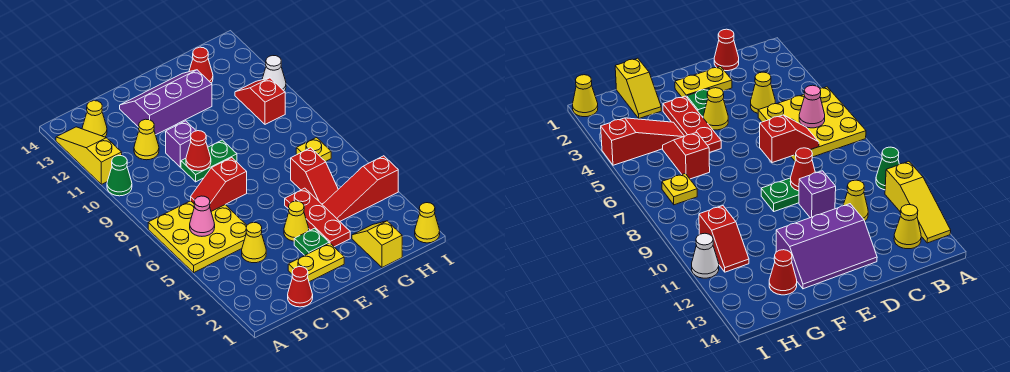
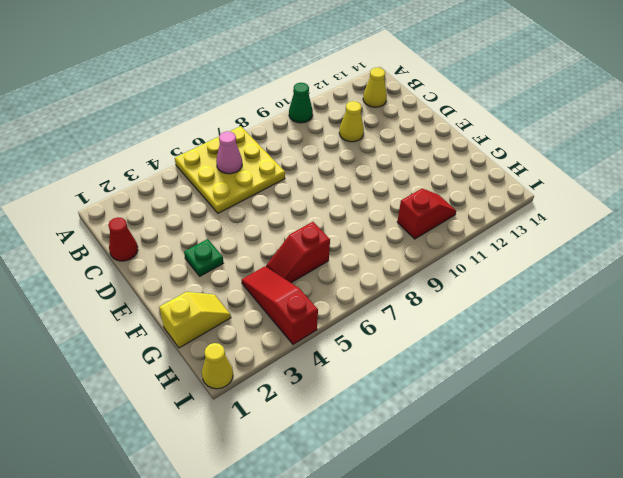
none -> yellow 1x3 slope [56,127,122,184]
none -> yellow 1x1 cone [242,222,266,263]
none -> yellow 1x2 plate [288,243,344,282]

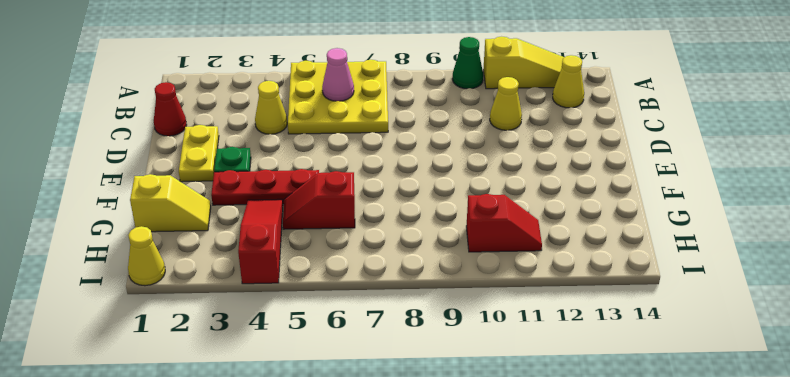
none -> green 1x2 plate [181,140,237,182]
none -> purple 1x1 brick [166,121,196,167]
none -> purple 2x3 slope [120,70,212,135]

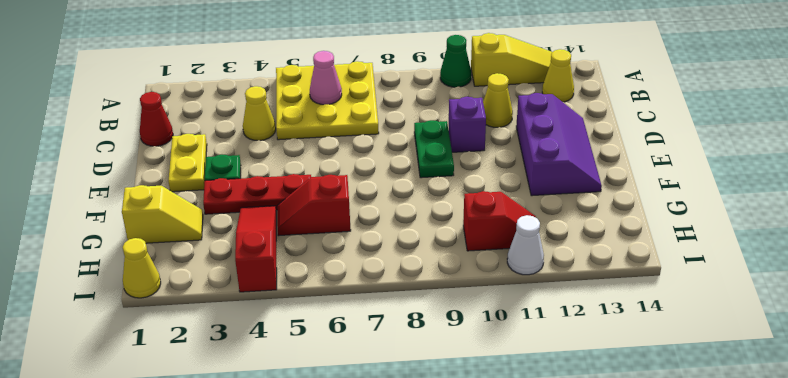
none -> yellow 1x1 cone [284,201,309,241]
none -> red 1x1 cone [189,47,213,83]
none -> yellow 1x1 plate [296,138,331,162]

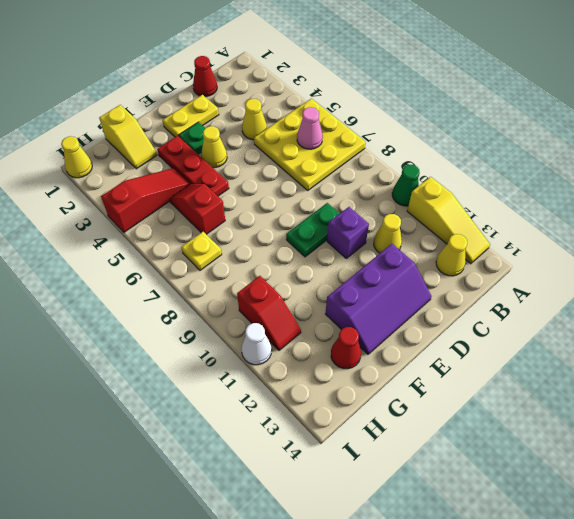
none -> red 1x2 slope [191,158,247,211]
none -> red 1x1 cone [186,131,211,171]

